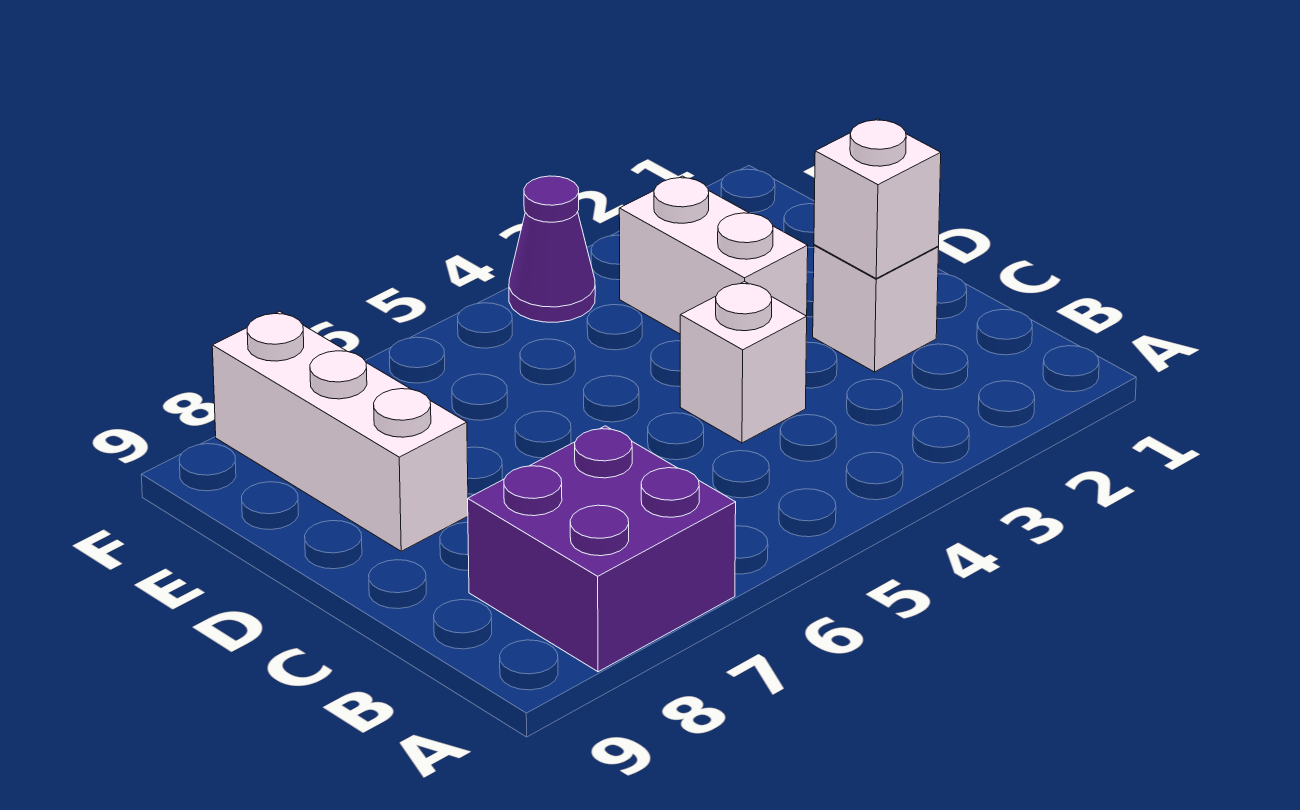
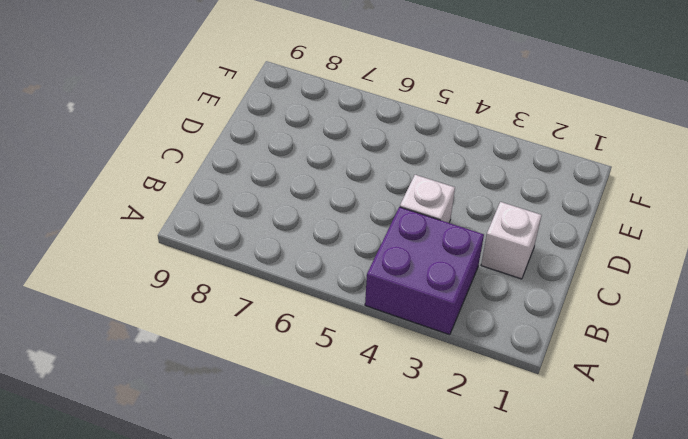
purple 2x2 brick [365,207,484,335] -> purple 2x2 brick moved to [468,426,736,672]
none -> white 1x2 brick [619,176,808,334]
none -> white 1x3 brick [212,311,468,551]

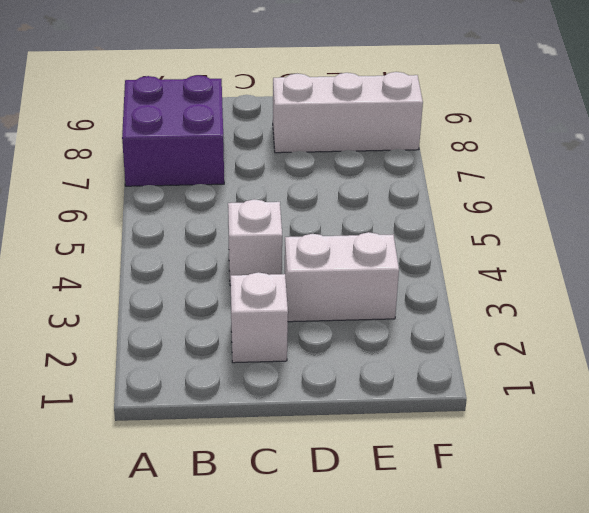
none -> purple 1x1 cone [509,176,595,322]
none -> white 1x1 brick [814,119,941,278]

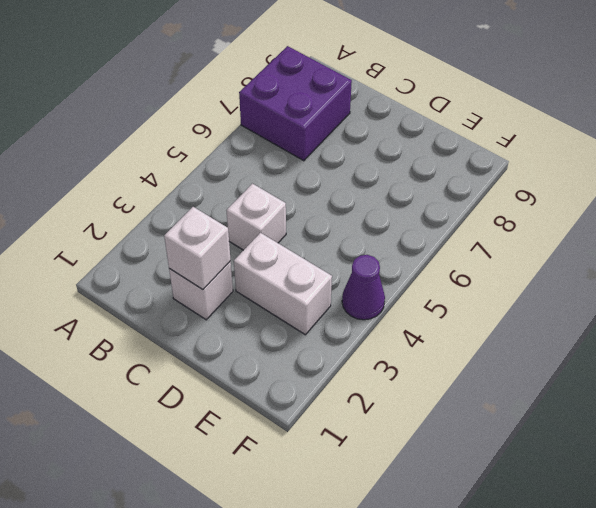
none -> white 1x3 brick [212,311,468,551]

